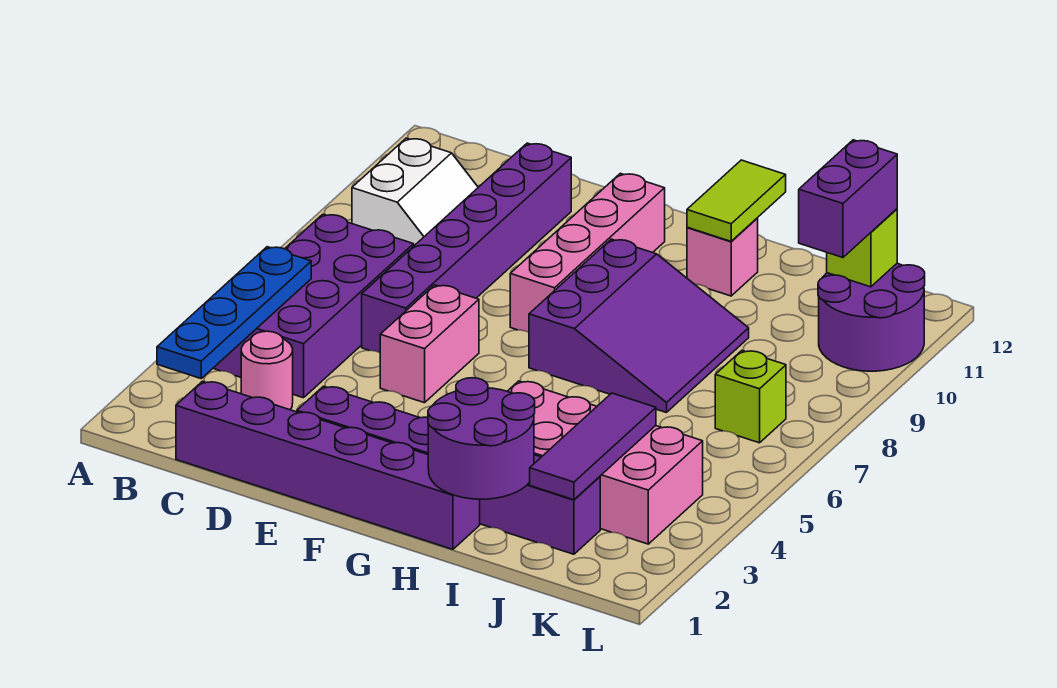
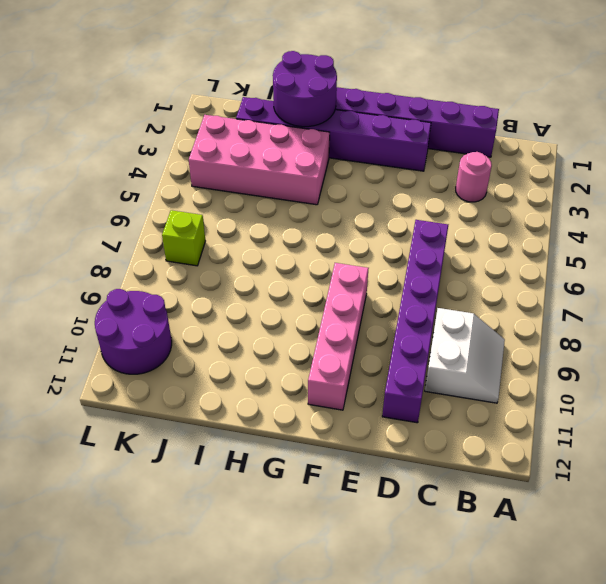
white 2x2 slope [425,308,505,403] -> white 2x2 slope turned to [352,138,478,246]
none -> purple 2x4 brick [213,214,414,398]
none -> pink 1x2 brick [380,285,479,403]
none -> purple 3x3 slope [529,239,749,413]

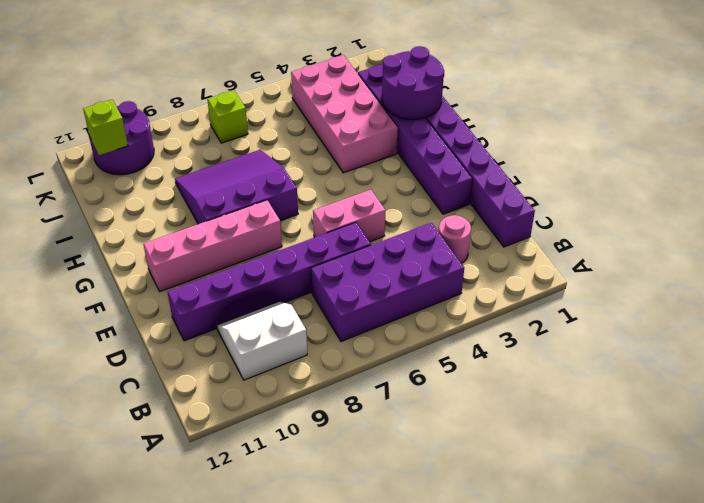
none -> pink 1x1 brick [687,218,758,296]
none -> blue 1x4 plate [157,247,311,378]
none -> lime 1x2 tile [687,160,786,241]

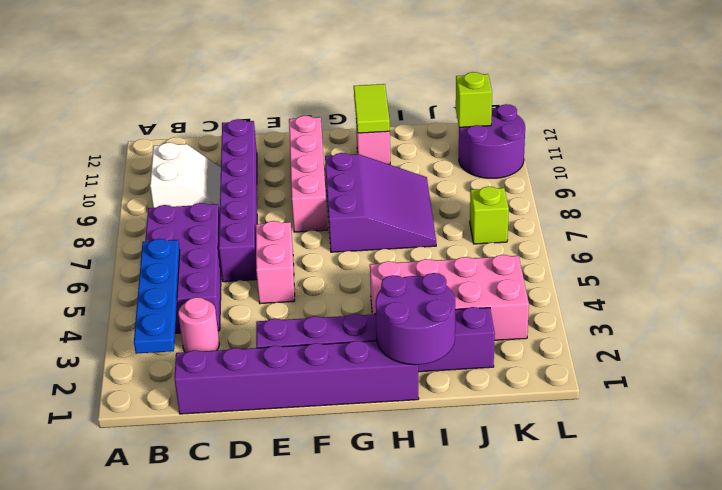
none -> purple 1x3 tile [530,393,656,500]
none -> purple 1x2 brick [799,140,897,258]

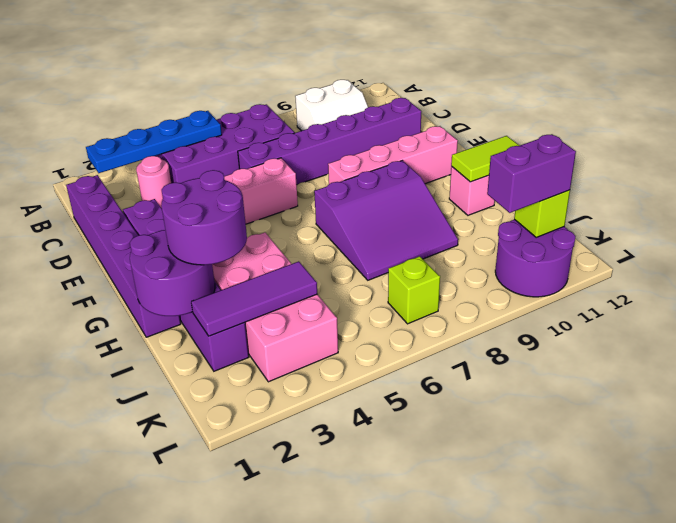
purple 2x2 round brick [161,170,247,265] -> none

